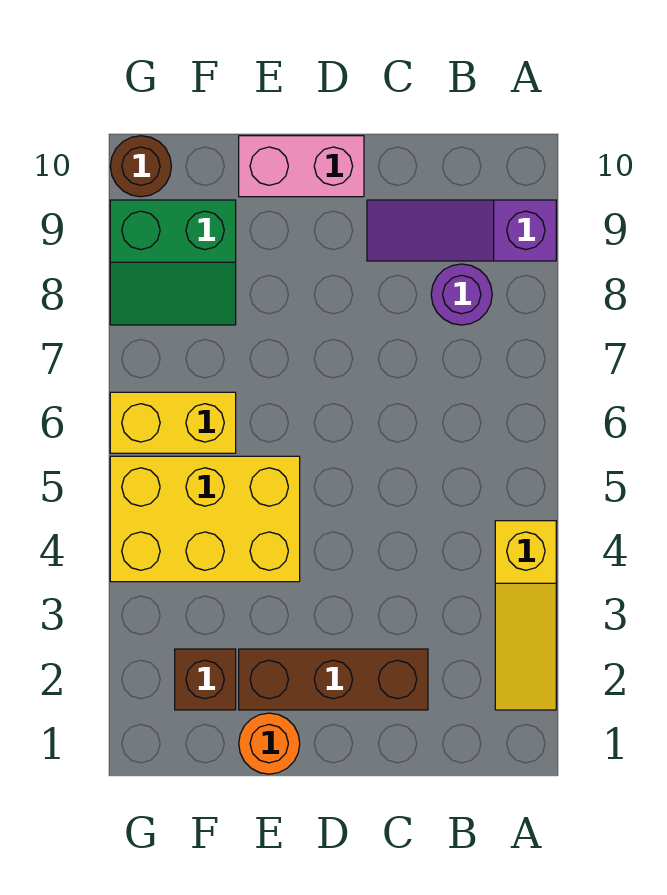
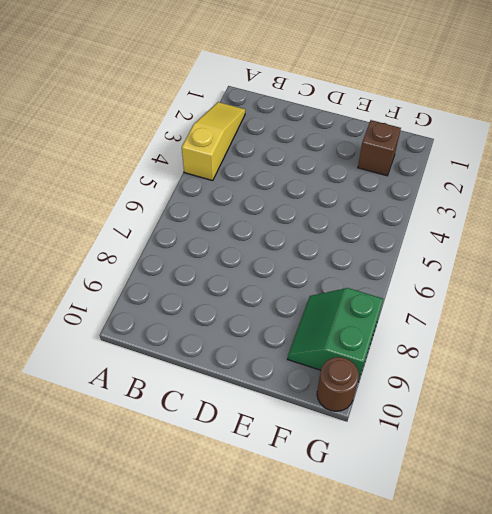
green 2x2 slope [288,288,383,382] -> green 2x2 slope turned to [110,200,236,325]
none -> purple 1x3 slope [367,200,556,261]
none -> purple 1x1 round brick [431,264,492,325]

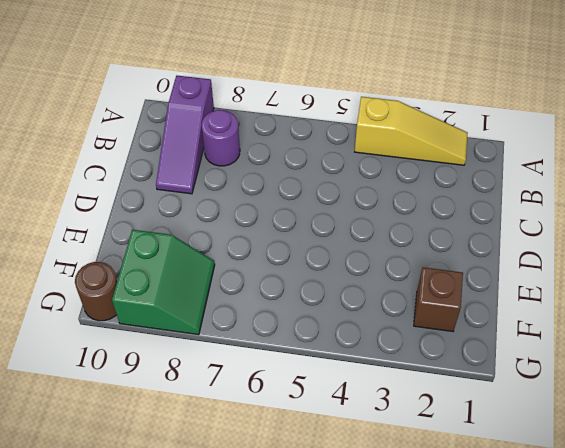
none -> brown 1x3 brick [239,649,428,710]
none -> pink 1x2 brick [239,136,364,197]

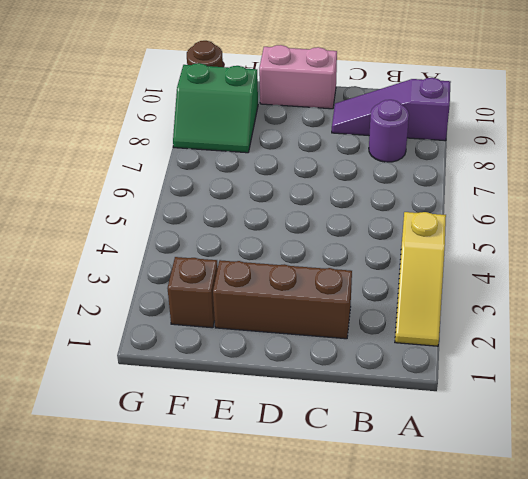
none -> orange 1x1 round brick [239,713,300,774]
none -> yellow 2x3 brick [110,456,300,582]

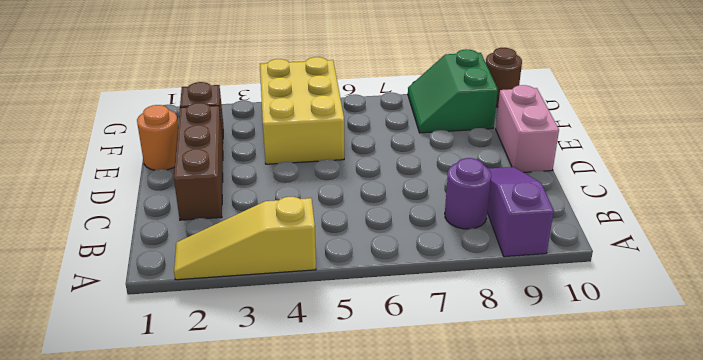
none -> yellow 1x2 brick [110,392,236,453]

